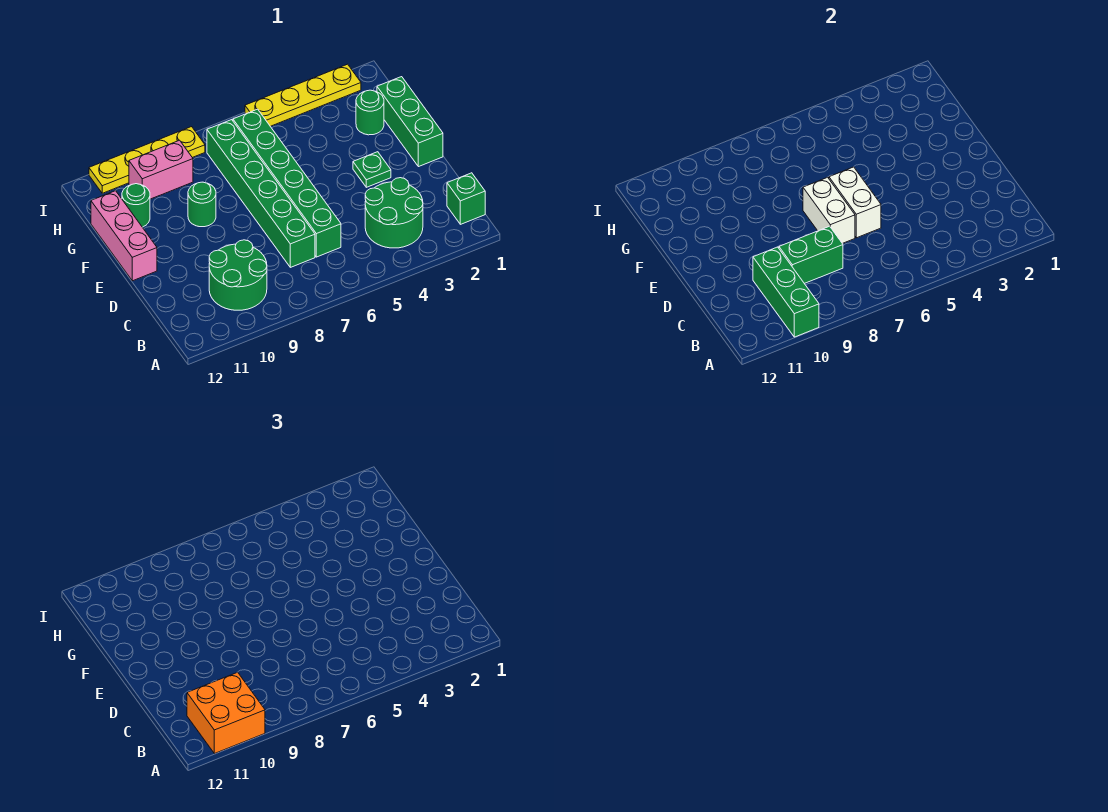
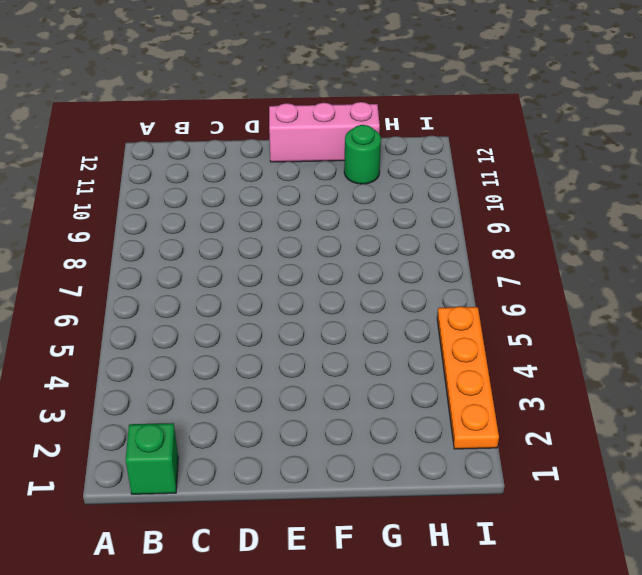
orange 1x4 plate [437,306,499,449] -> yellow 1x4 plate [245,64,361,126]
none -> green 2x2 round brick [365,178,423,248]
none -> green 2x2 round brick [209,240,267,310]
none -> green 1x6 brick [233,109,341,257]

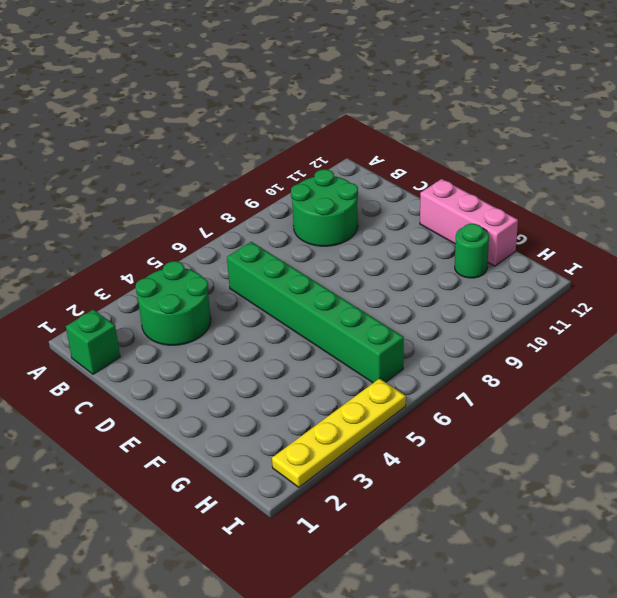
none -> green 1x6 brick [207,120,315,267]
none -> green 1x3 brick [377,77,443,167]
none -> green 1x1 plate [353,152,391,187]

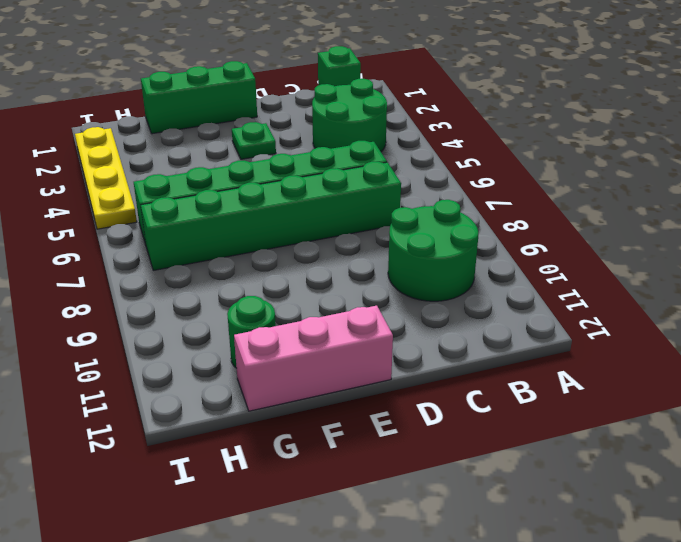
none -> green 1x1 round brick [188,182,216,227]
none -> green 1x1 round brick [356,90,384,135]
none -> pink 1x2 brick [129,140,193,199]

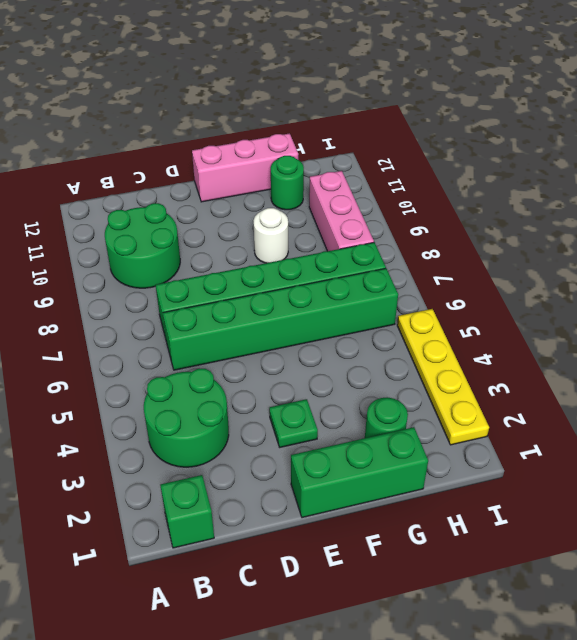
white 1x1 round brick [253,208,288,263] -> green 1x1 round brick [188,182,216,227]
pink 1x3 brick [309,171,374,251] -> pink 1x2 brick [129,140,193,199]
none -> yellow 1x4 plate [89,127,205,193]
none -> green 1x3 brick [753,247,819,337]
none -> green 1x2 brick [779,226,843,284]

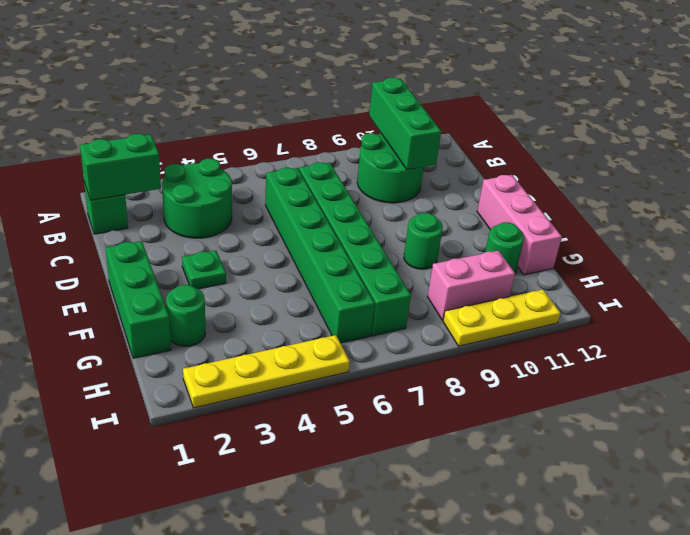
green 1x2 brick [80,134,161,200] -> green 1x2 brick moved to [779,226,843,284]
yellow 1x3 plate [443,290,561,346] -> yellow 1x4 plate [89,127,205,193]
none -> white 1x2 brick [829,167,881,238]
none -> white 1x2 brick [803,177,855,244]
none -> orange 2x2 brick [187,672,265,754]

